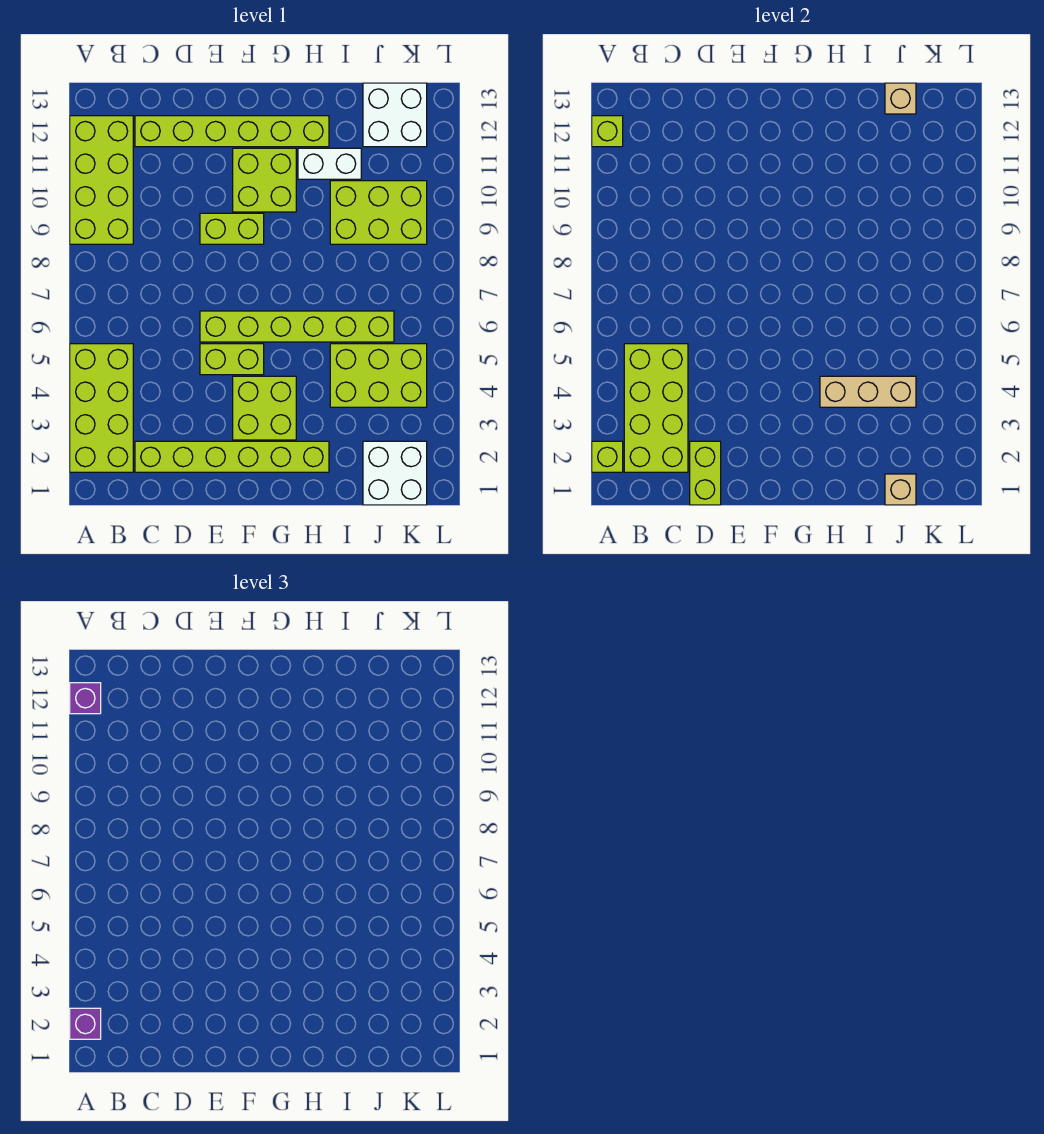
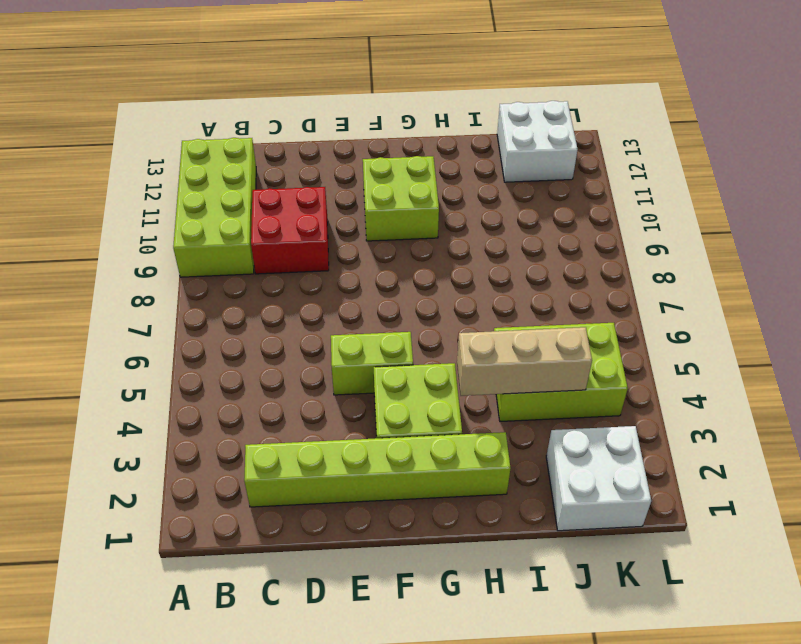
red 2x2 brick [251,187,329,274] -> none
none -> lime 2x4 brick [70,344,133,472]
none -> lime 1x6 brick [135,116,329,147]
none -> lime 1x6 brick [200,311,394,342]

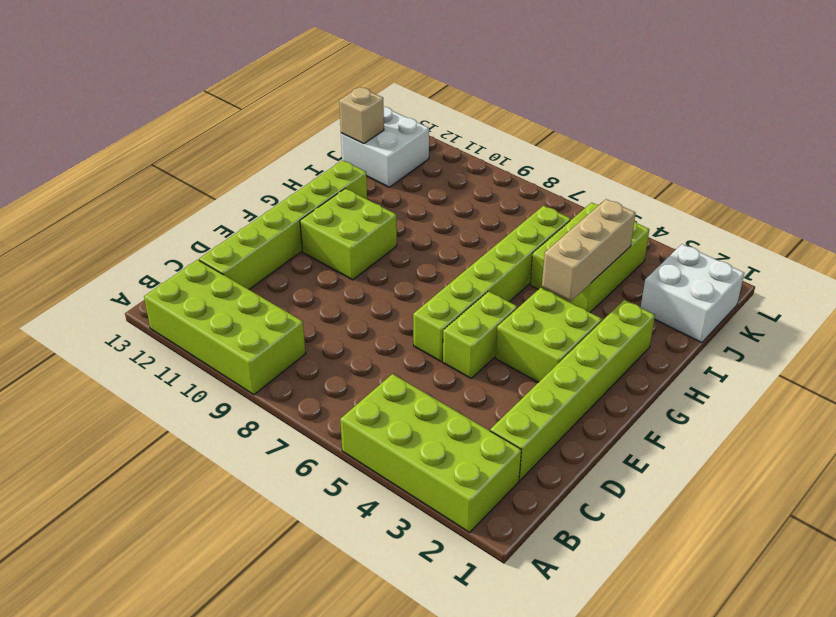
none -> lime 1x2 brick [200,213,264,244]
none -> white 1x2 brick [298,148,361,179]
none -> lime 2x3 brick [330,181,427,244]

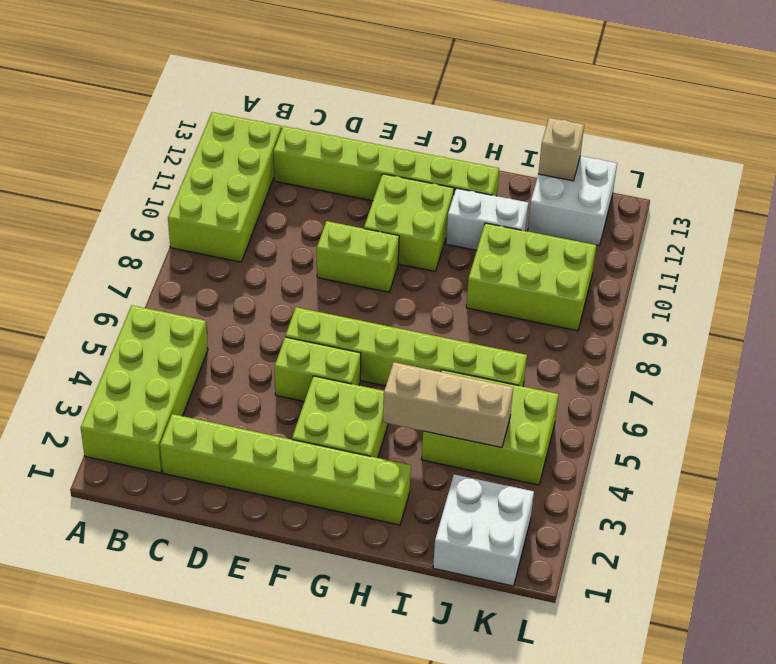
none -> lime 1x1 brick [592,441,623,472]
none -> lime 1x1 brick [592,116,623,147]
none -> lime 2x4 brick [624,344,688,472]

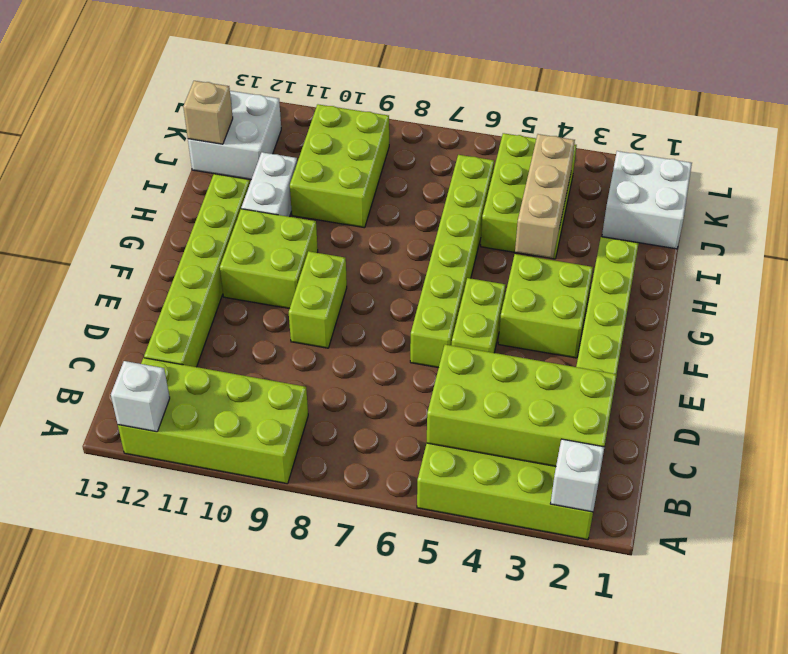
white 1x1 brick [551,439,604,512] -> lime 1x1 brick [592,441,623,472]
white 1x1 brick [111,361,170,432] -> lime 1x1 brick [592,116,623,147]
none -> lime 1x2 brick [690,441,721,505]
none -> tan 1x1 brick [885,474,916,505]
none -> purple 1x1 brick [70,1008,101,1039]

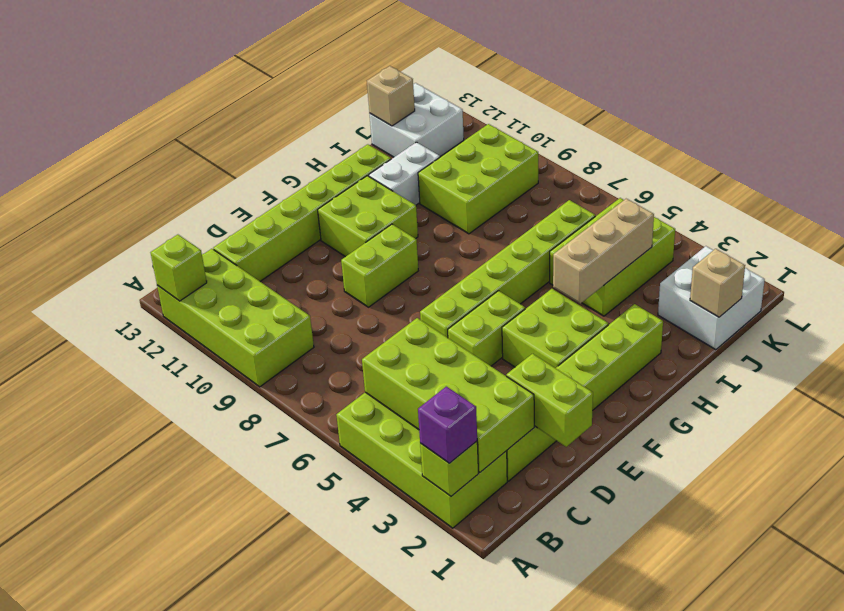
none -> purple 1x1 brick [70,683,101,714]

